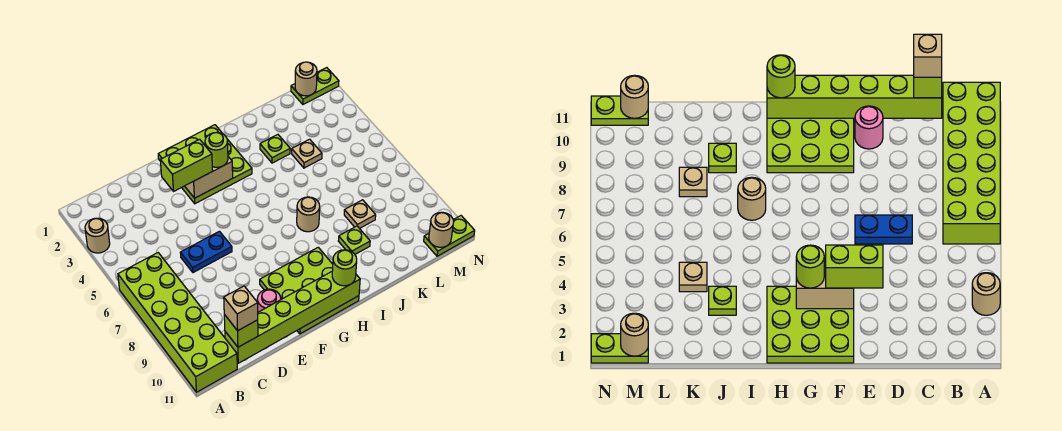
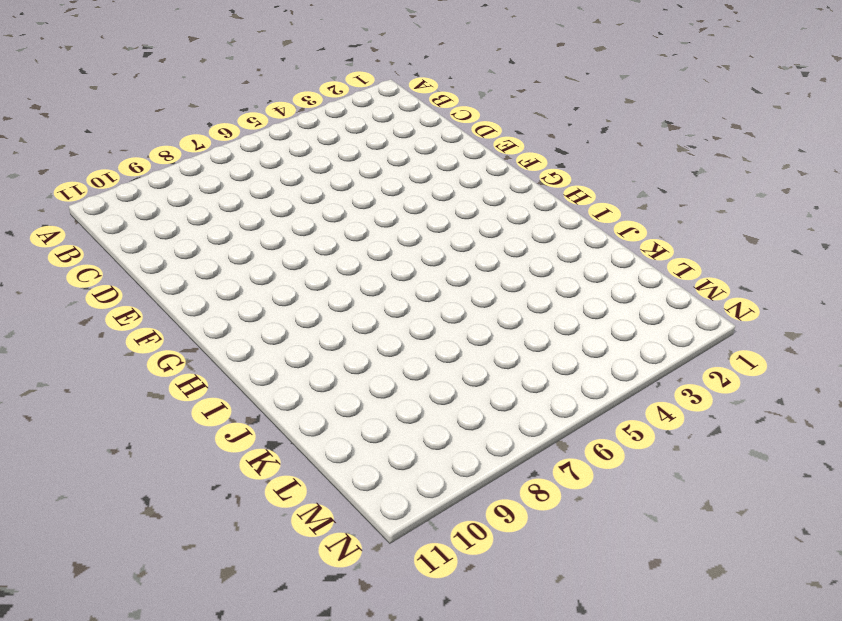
none -> tan 1x1 round brick [85,218,110,253]
none -> lime 2x6 brick [118,253,237,392]
none -> blue 1x2 plate [180,231,232,273]

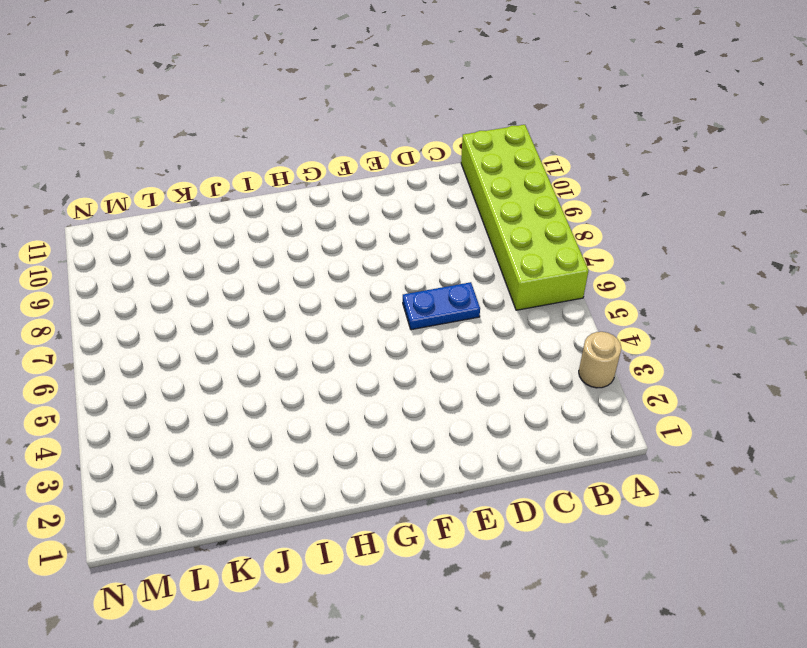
none -> pink 1x1 round brick [257,289,281,312]
none -> lime 3x3 plate [158,125,252,204]
none -> lime 3x3 plate [260,247,359,334]

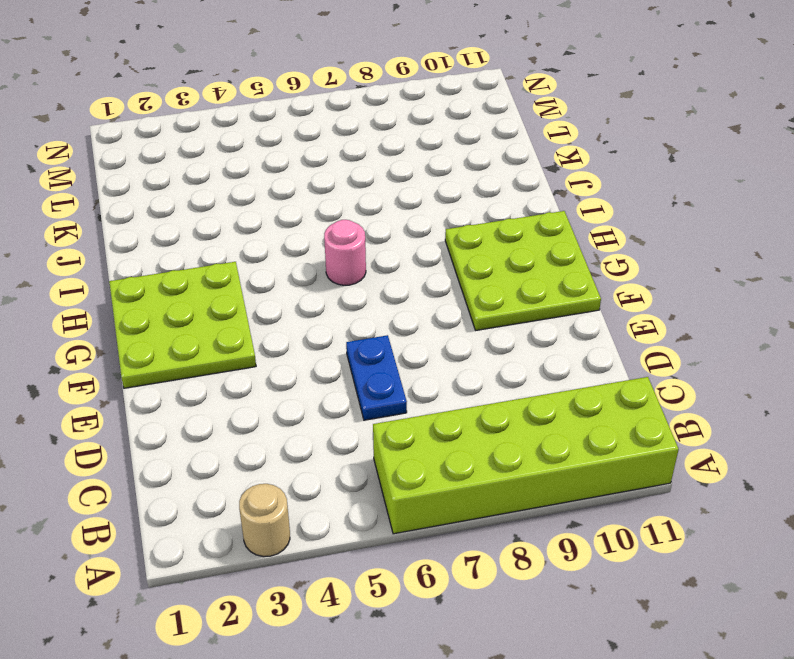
pink 1x1 round brick [324,220,366,285] -> pink 1x1 round brick moved to [257,289,281,312]
none -> tan 1x1 round brick [297,197,320,232]
none -> lime 1x1 plate [260,135,290,163]
none -> lime 1x1 plate [338,226,370,254]

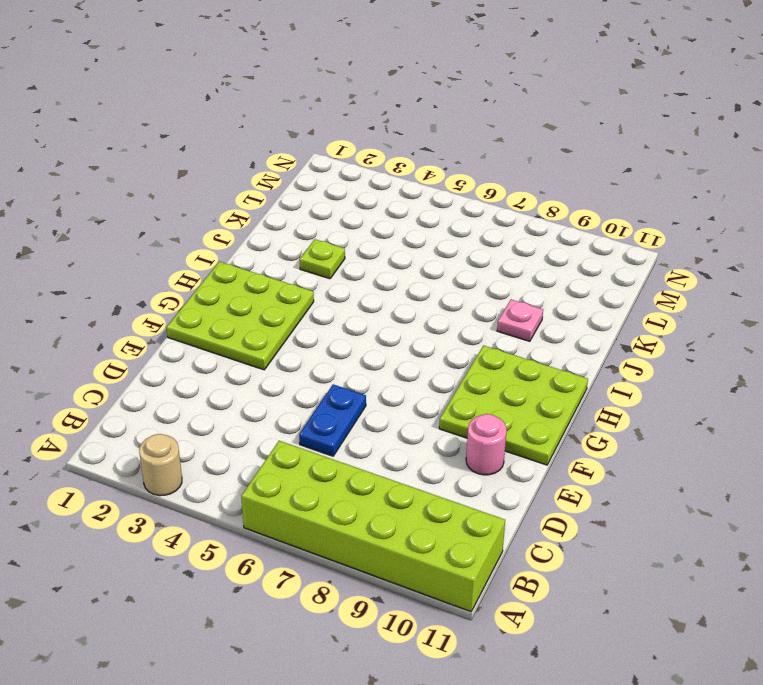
pink 1x1 plate [497,300,543,341] -> lime 1x1 plate [338,226,370,254]
none -> tan 1x1 round brick [297,197,320,232]
none -> tan 1x1 plate [292,139,322,168]
none -> tan 1x1 plate [344,200,376,229]

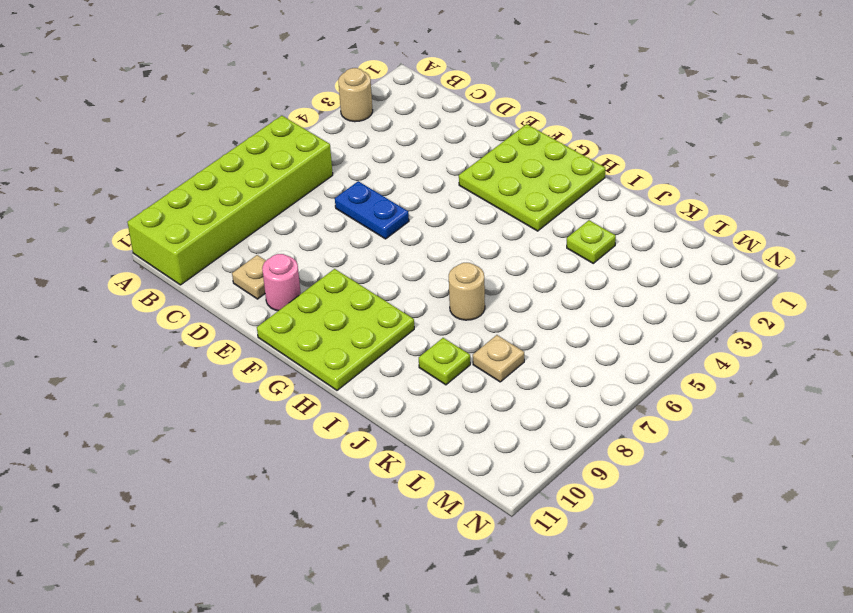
tan 1x1 plate [232,255,266,299] -> tan 1x1 plate moved to [292,139,322,168]
none -> lime 1x2 plate [291,68,339,104]
none -> lime 1x2 plate [424,216,475,256]
none -> lime 1x6 brick [225,272,360,363]

